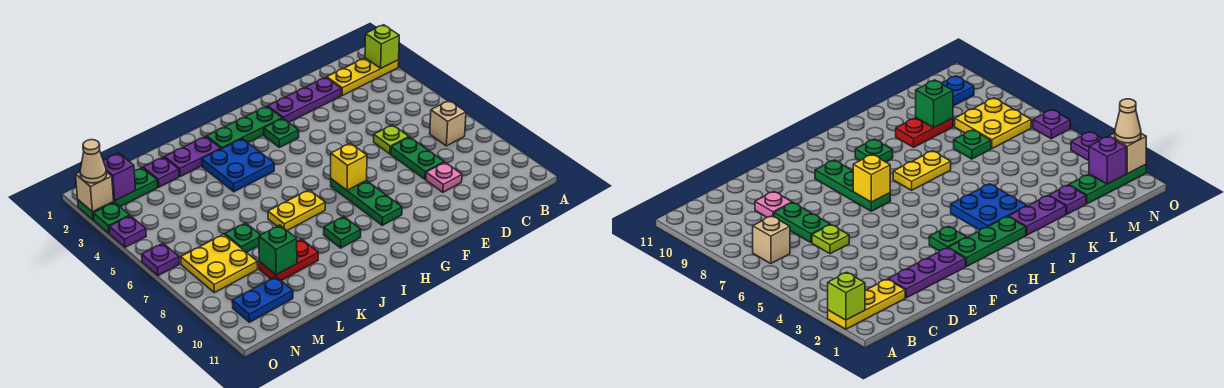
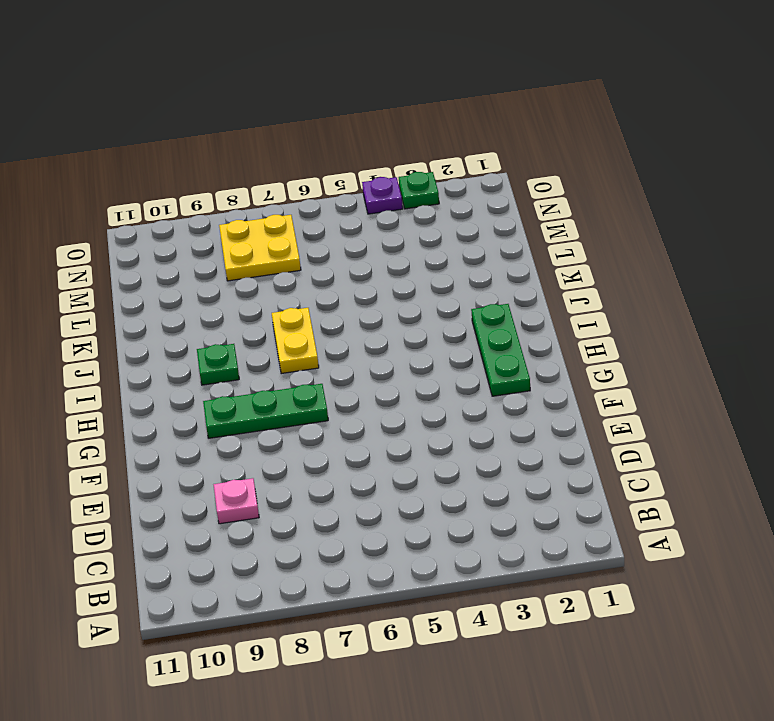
none -> yellow 1x3 plate [327,58,399,95]
none -> tan 1x1 brick [430,100,466,146]
none -> purple 1x3 plate [268,77,341,122]

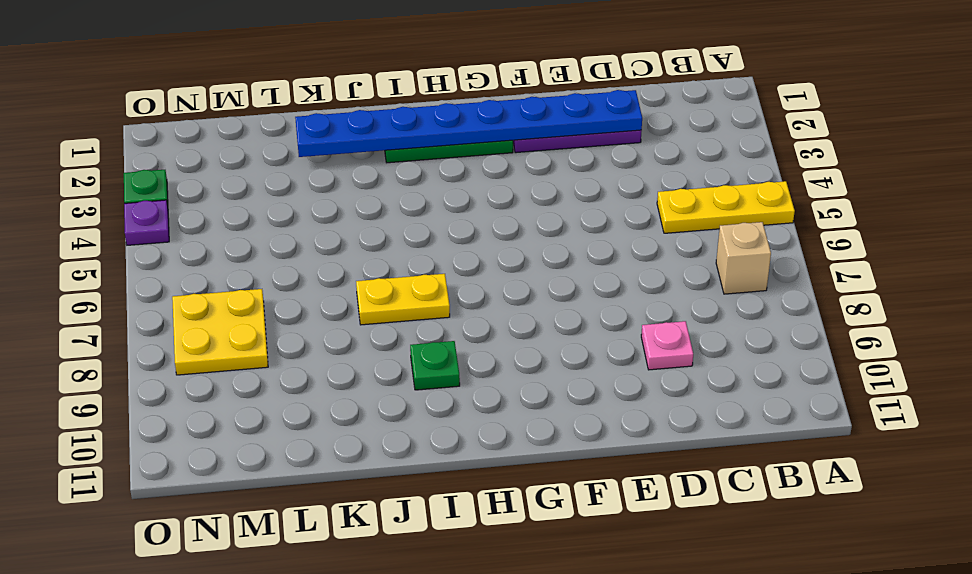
yellow 1x3 plate [657,181,795,233] -> yellow 1x3 plate moved to [327,58,399,95]
blue 1x8 plate [295,90,642,157] -> none
none -> lime 1x1 plate [374,125,409,154]
none -> green 1x2 plate [391,137,444,179]
none -> green 1x1 plate [264,118,299,147]

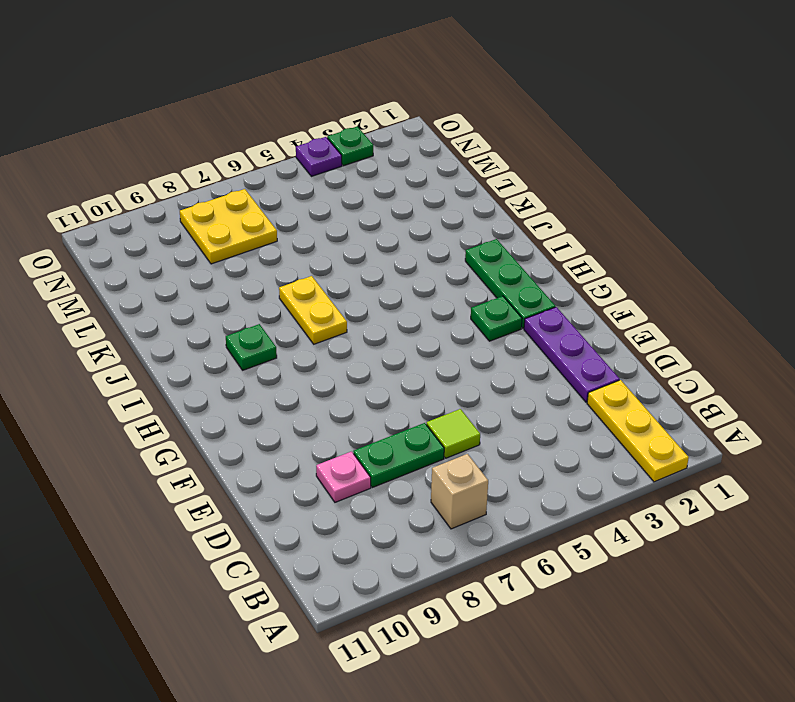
lime 1x1 tile [426,409,480,458] -> lime 1x1 plate [374,125,409,154]
none -> green 1x3 plate [331,179,402,225]
none -> blue 2x2 plate [202,139,274,192]
none -> purple 1x2 plate [165,137,221,177]

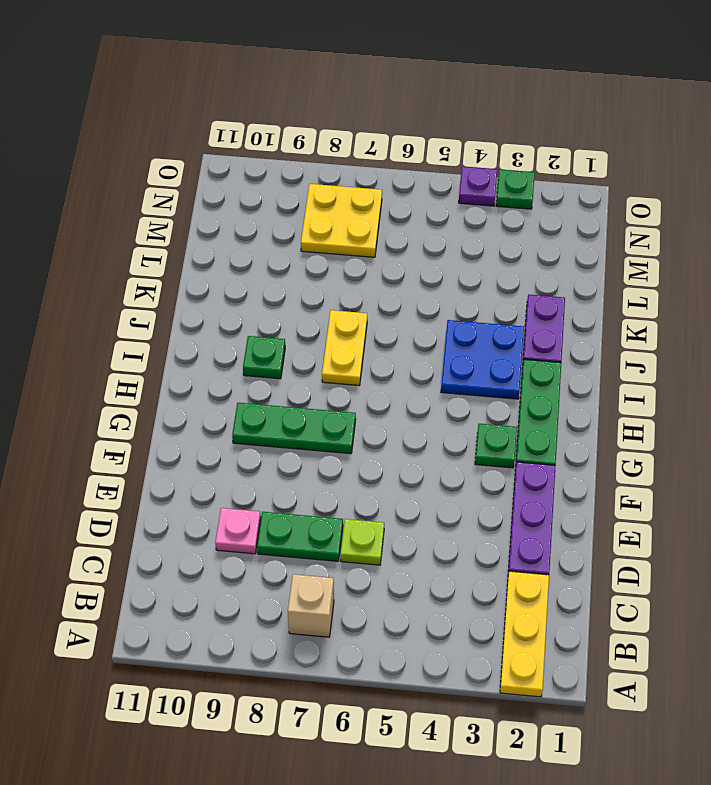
none -> red 1x2 plate [259,239,318,281]
none -> purple 1x1 plate [143,157,179,187]
none -> green 1x1 plate [225,223,260,252]

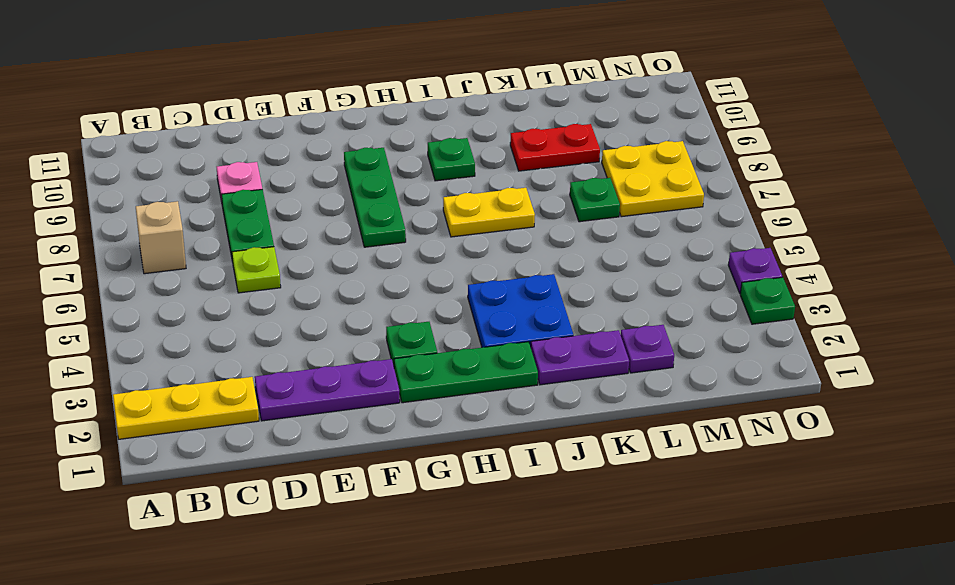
none -> green 1x3 plate [78,168,158,220]
none -> blue 1x2 plate [232,277,293,322]
none -> purple 1x1 plate [142,243,179,276]

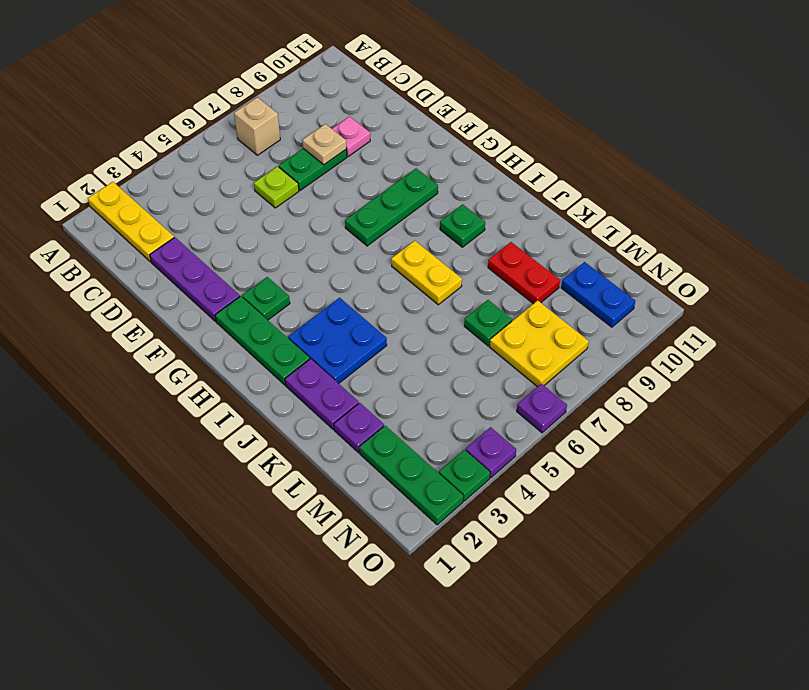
tan 1x1 plate [302,124,347,165] -> none
none -> lime 1x1 brick [365,25,399,68]
none -> yellow 1x1 brick [331,143,367,190]
none -> green 1x1 brick [259,225,297,275]

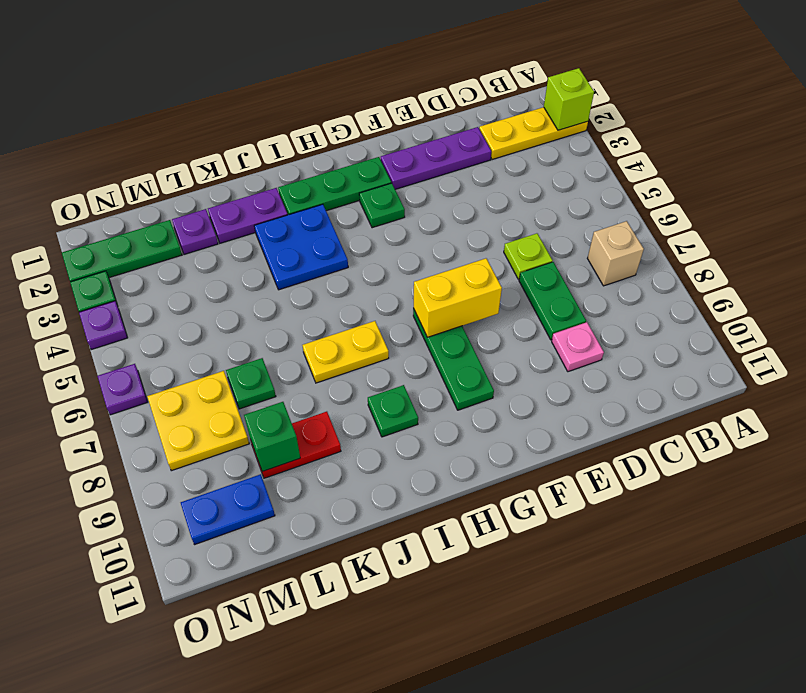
yellow 1x2 brick [413,258,502,337] -> yellow 1x1 brick [331,143,367,190]
none -> purple 1x1 brick [103,153,136,200]
none -> tan 1x1 brick [75,172,114,212]
none -> tan 1x1 cone [80,140,107,183]

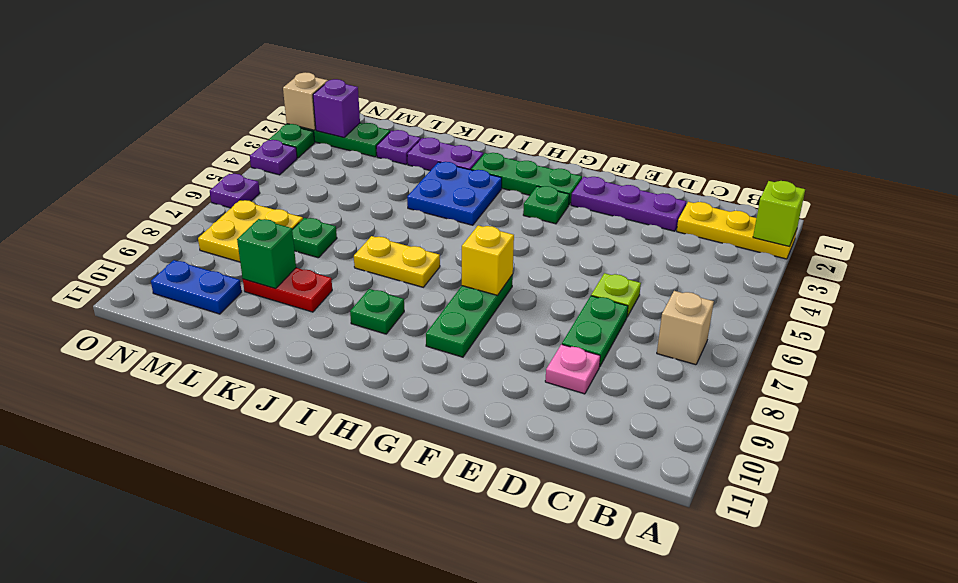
none -> tan 1x1 cone [80,140,107,183]

